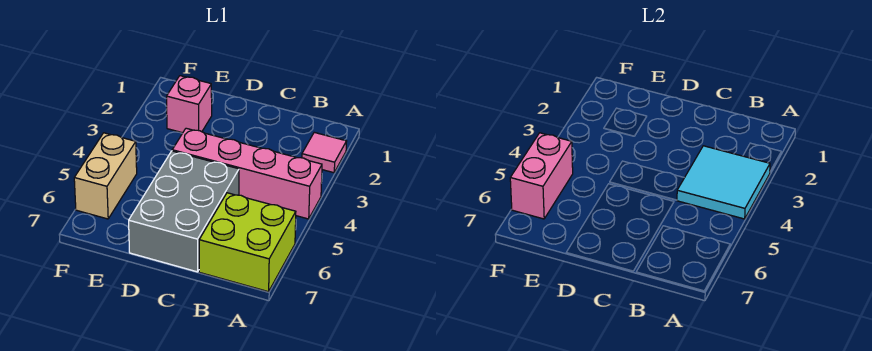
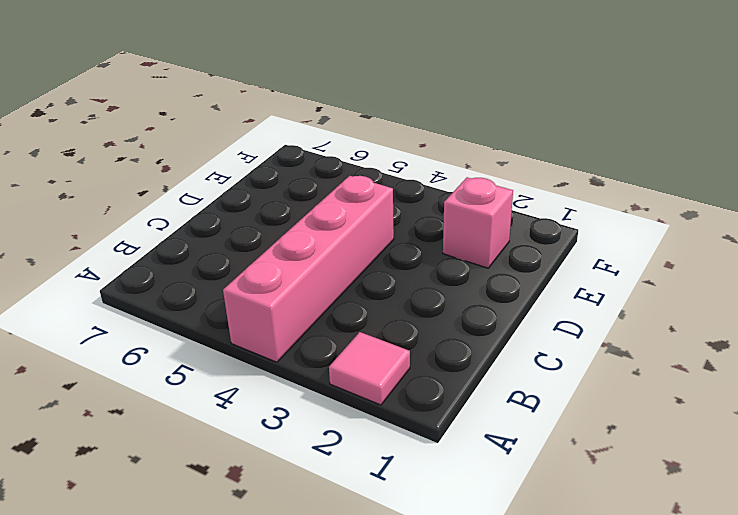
none -> lime 2x2 brick [199,193,296,292]
none -> grey 2x3 brick [129,151,239,272]

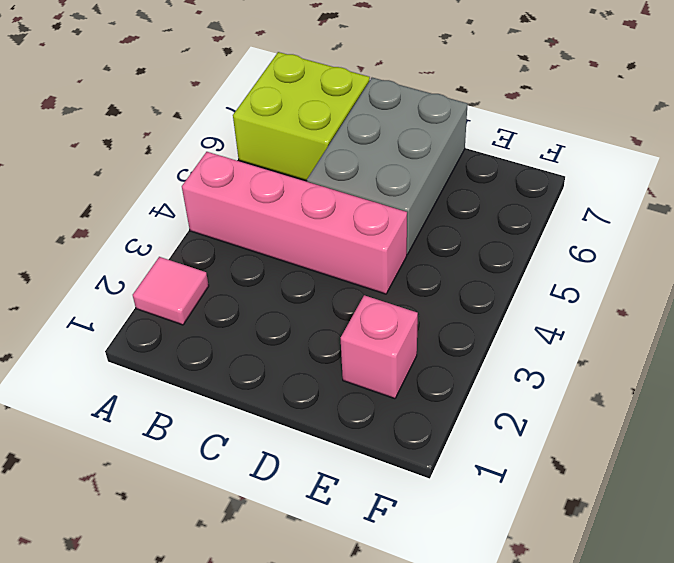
none -> tan 1x2 brick [74,133,137,219]
none -> cyan 2x2 tile [677,146,770,219]

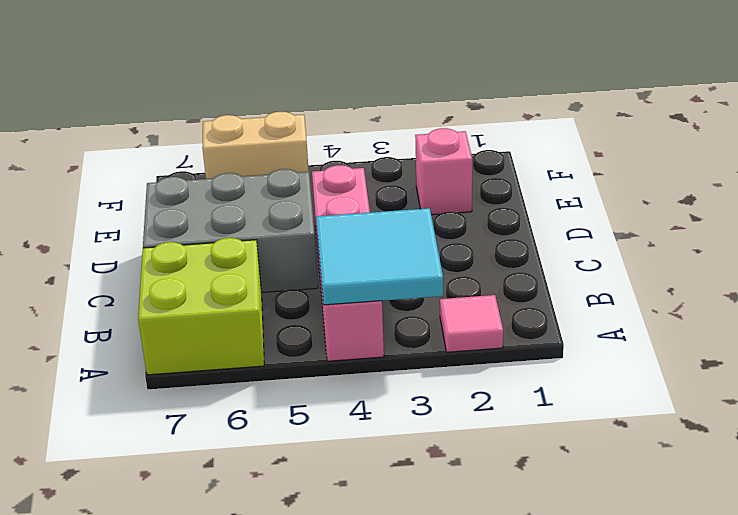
none -> pink 1x2 brick [510,133,573,219]

